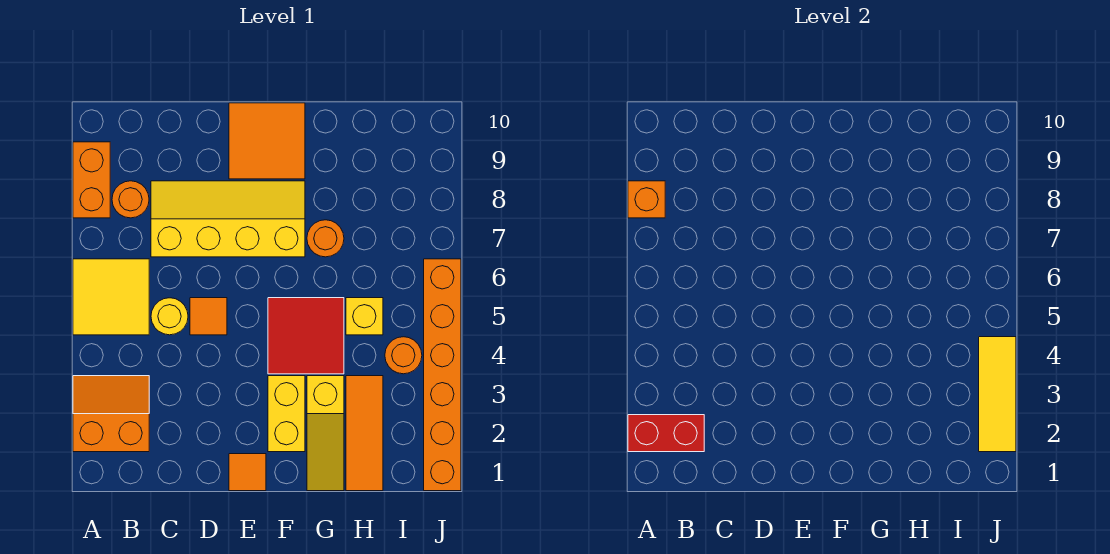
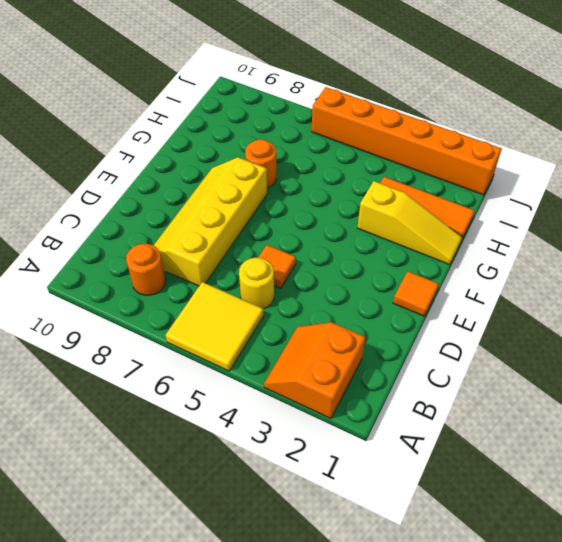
none -> orange 1x2 brick [73,142,110,218]
none -> orange 2x2 tile [229,103,305,179]
none -> yellow 1x2 brick [268,376,305,452]

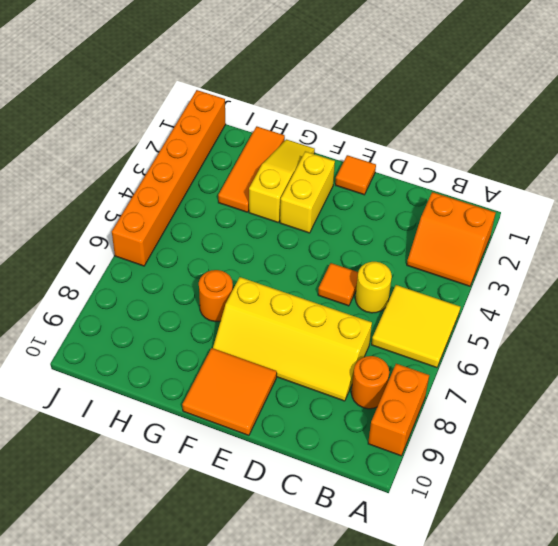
none -> red 2x2 tile [268,298,344,374]
none -> yellow 1x1 brick [346,298,383,335]
none -> orange 1x1 round brick [385,337,422,374]

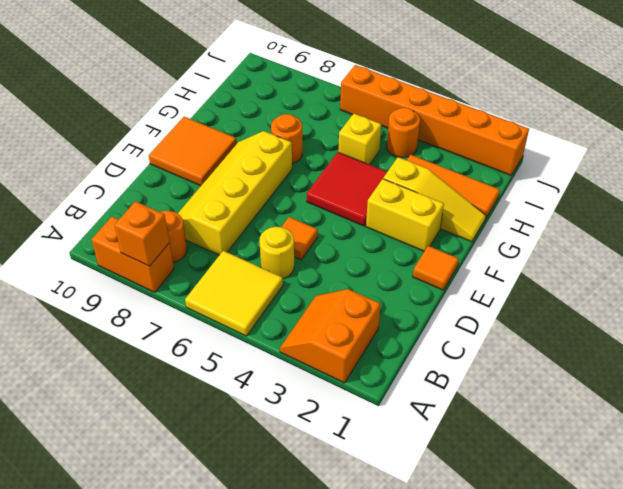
none -> red 1x2 brick [628,415,704,452]
none -> yellow 1x3 tile [979,337,1016,452]

